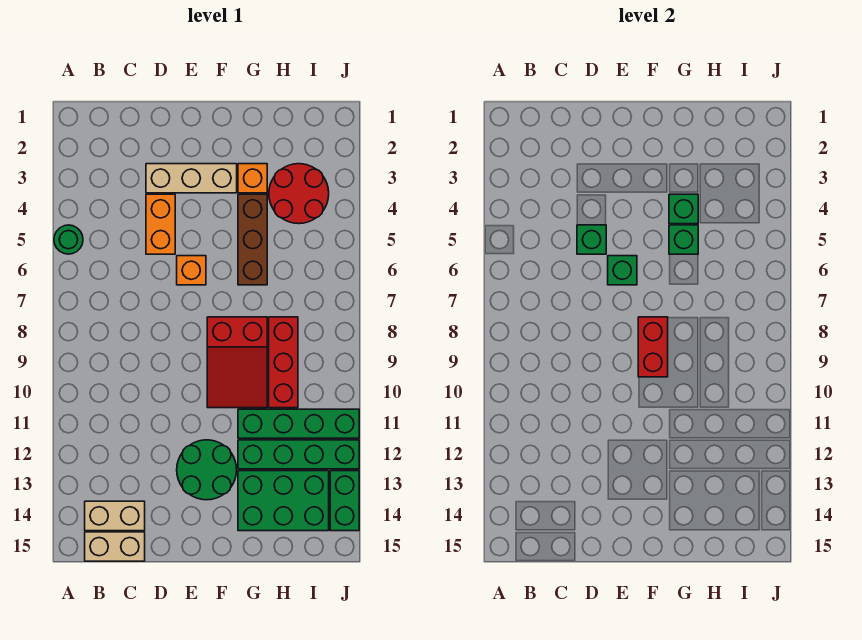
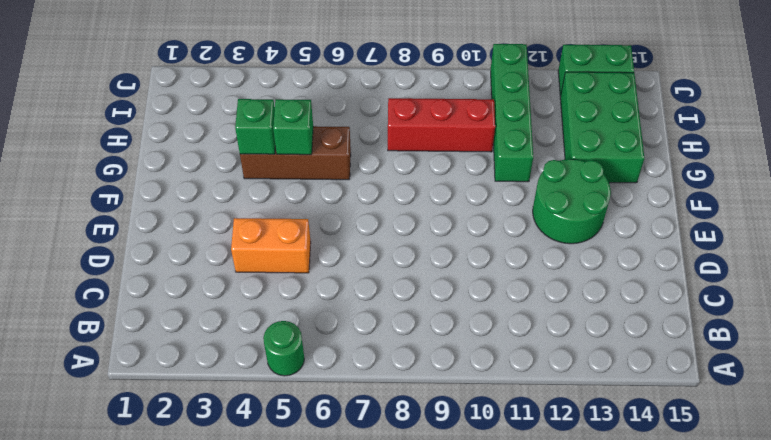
none -> tan 1x2 brick [85,501,145,531]
none -> tan 1x2 brick [85,532,145,561]
none -> tan 1x3 brick [146,164,237,193]

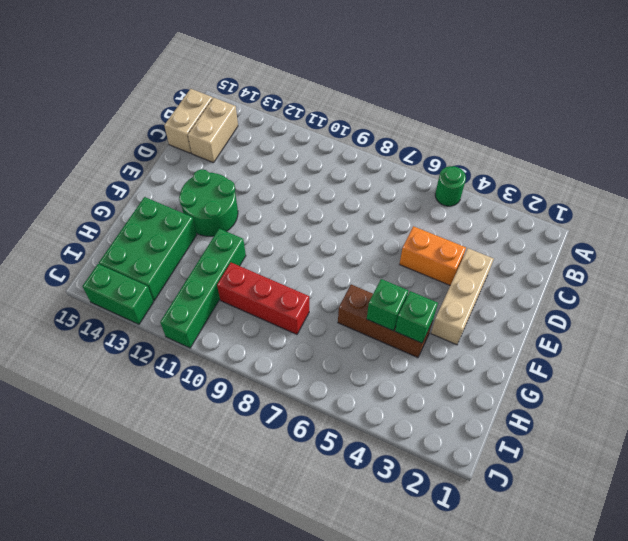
none -> orange 1x1 brick [177,256,206,285]
none -> red 2x3 slope [207,317,267,408]
none -> orange 1x1 brick [238,164,267,193]

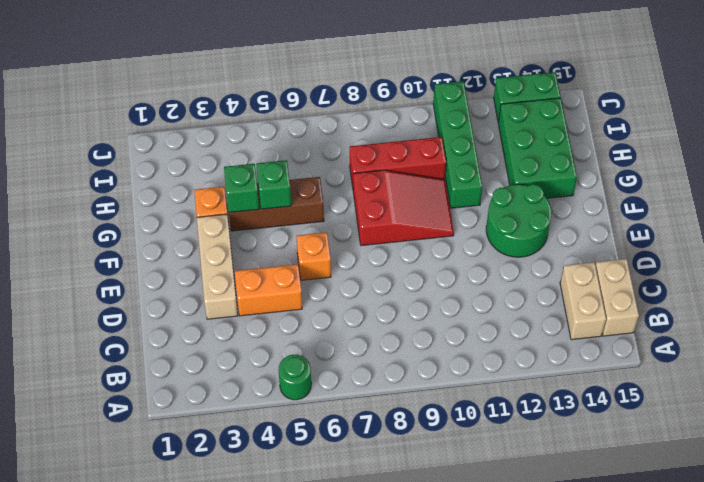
none -> green 1x4 brick [238,440,359,469]
none -> red 2x2 round brick [269,164,329,224]
none -> green 1x1 brick [577,225,606,254]

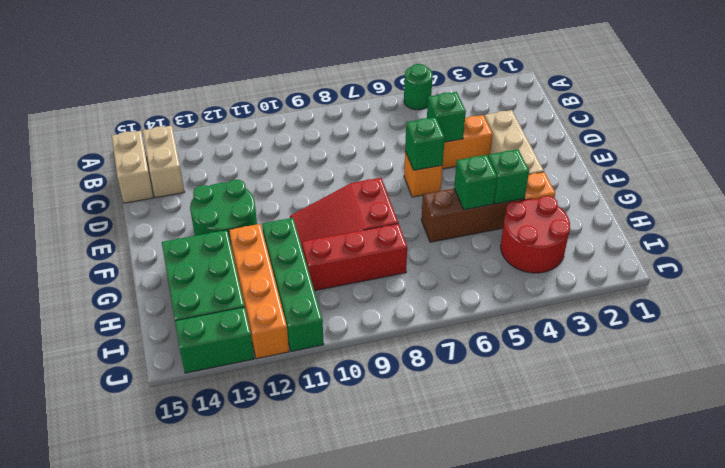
orange 1x4 brick [229,224,289,359] -> green 1x4 brick [238,440,359,469]
none -> red 1x2 brick [638,317,668,377]

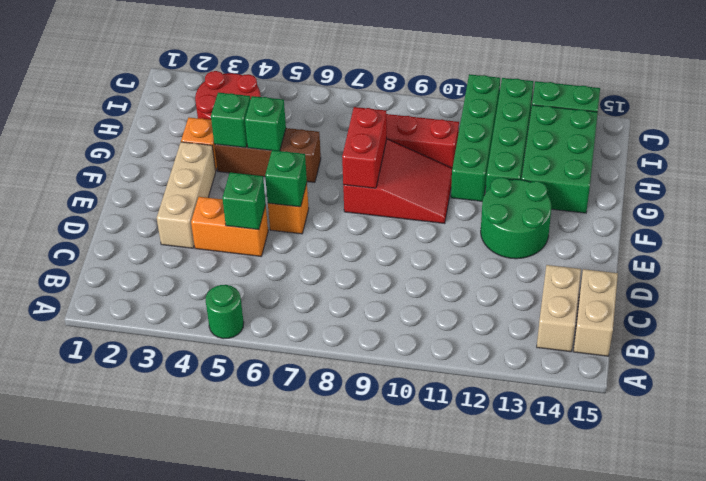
red 1x2 brick [342,107,387,188] -> red 1x2 brick turned to [638,317,668,377]

